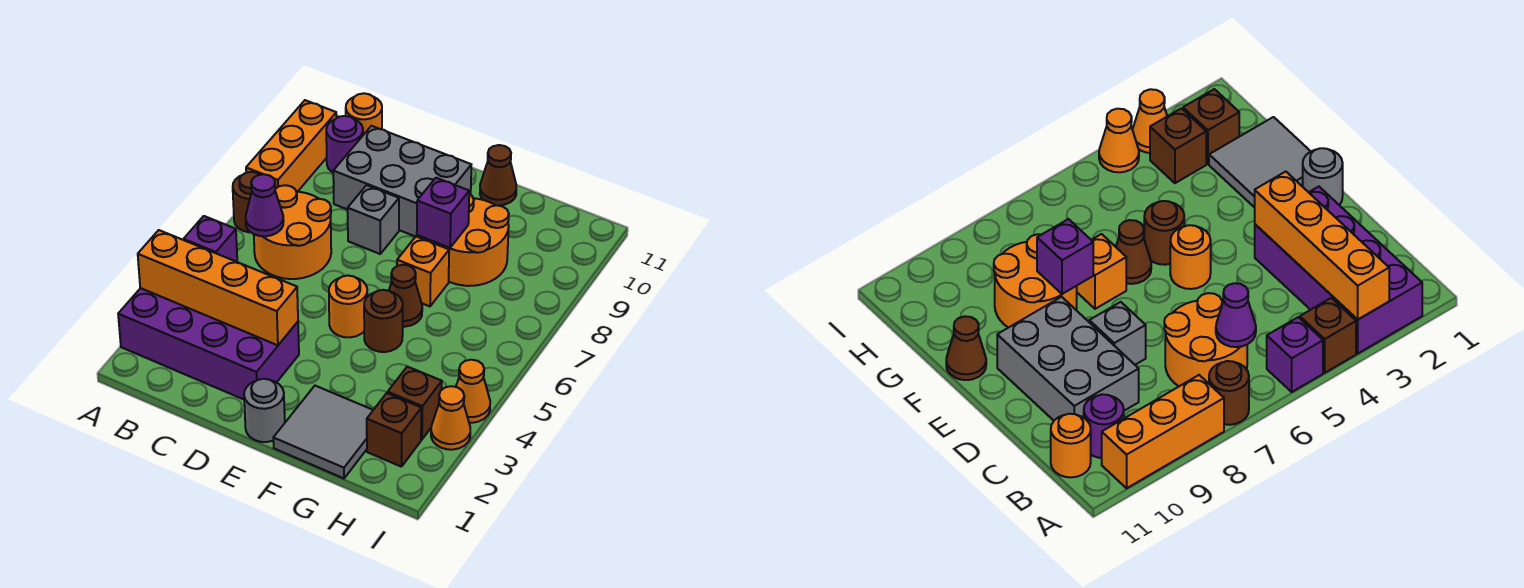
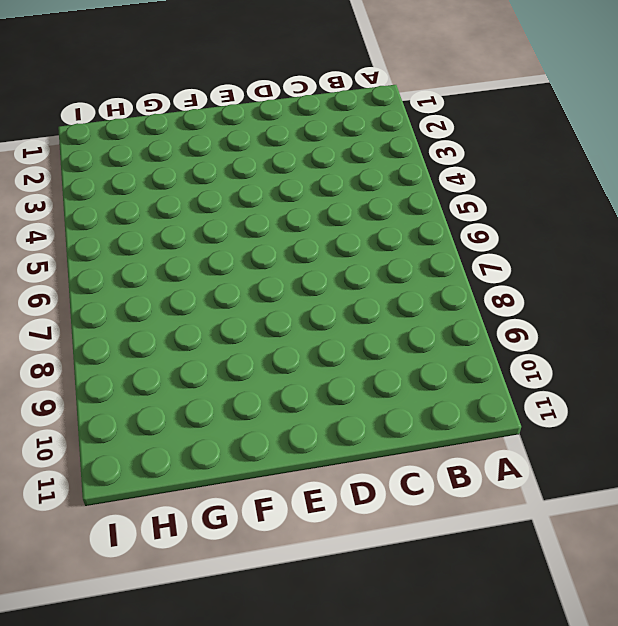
none -> purple 2x4 brick [118,288,299,399]
none -> brown 1x1 brick [1300,298,1356,373]
none -> purple 1x1 brick [184,216,237,262]

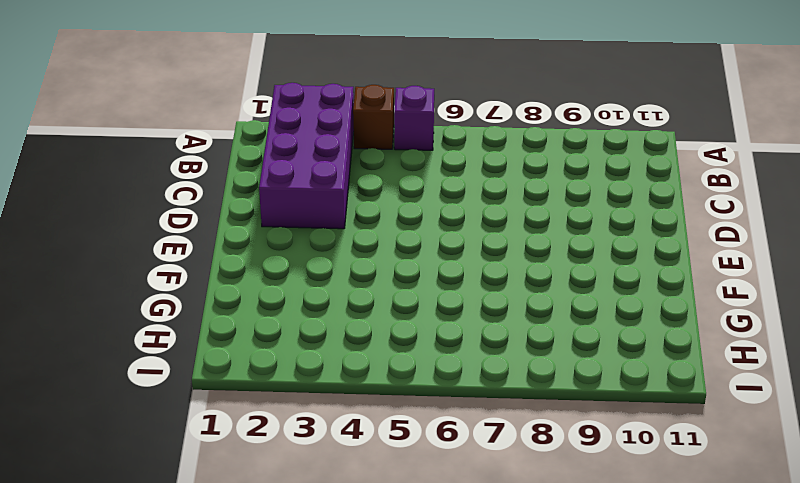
none -> brown 1x1 round brick [233,172,260,232]
none -> orange 1x3 brick [246,100,337,192]
none -> orange 2x2 round brick [254,185,331,279]

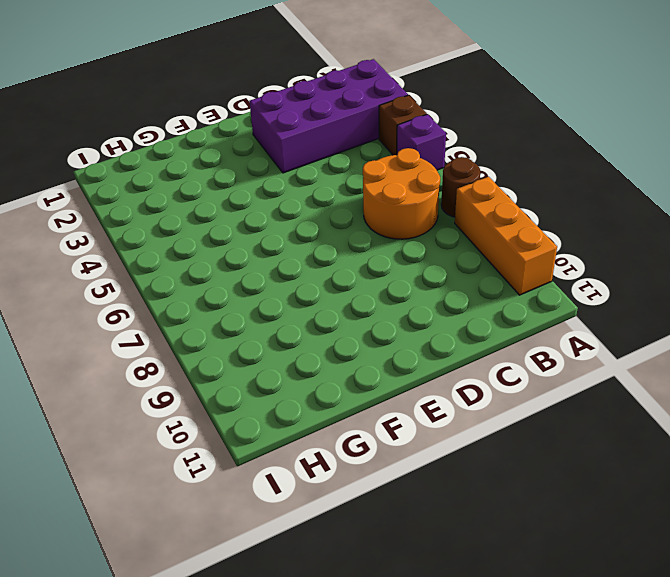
none -> purple 1x1 round brick [326,116,363,172]
none -> orange 1x1 round brick [346,93,382,135]
none -> grey 2x3 brick [333,126,471,242]

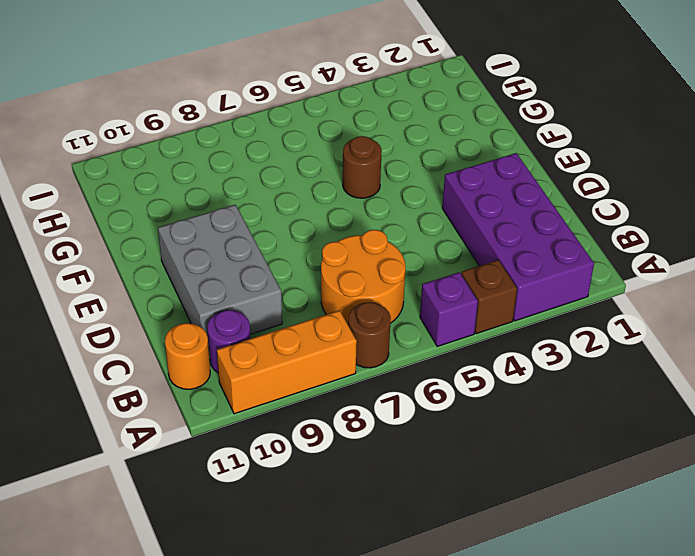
none -> grey 1x1 brick [348,185,399,254]
none -> grey 1x1 round brick [244,379,285,442]
none -> orange 1x1 round brick [329,276,367,337]

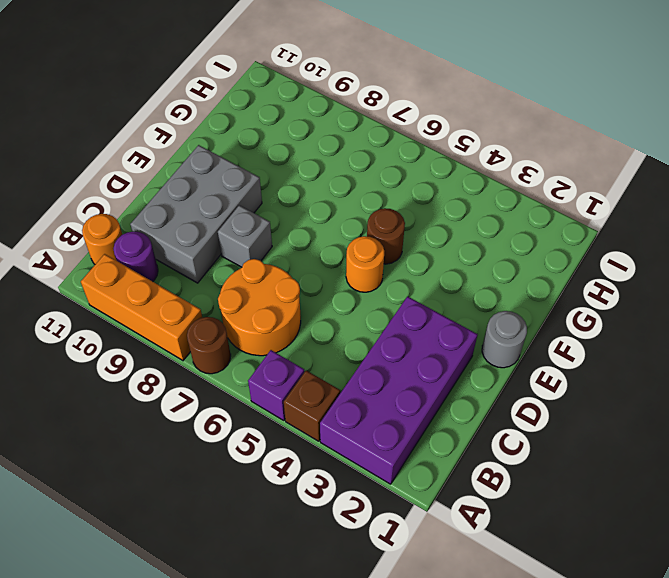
none -> grey 2x2 tile [273,386,373,478]
none -> brown 1x1 cone [389,265,422,327]
none -> orange 1x1 brick [397,237,449,306]

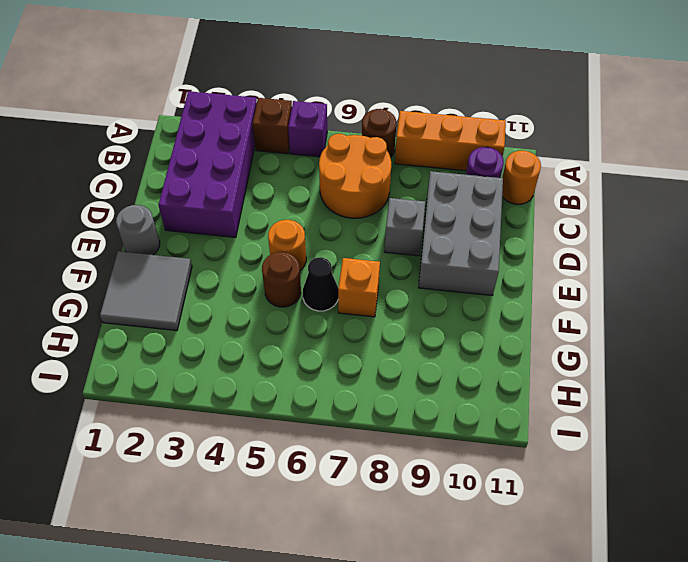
black 1x1 cone [303,257,338,311] -> brown 1x1 cone [389,265,422,327]
none -> orange 2x2 round brick [431,194,509,286]
none -> brown 1x1 cone [480,145,516,205]
none -> brown 1x1 brick [367,393,421,467]

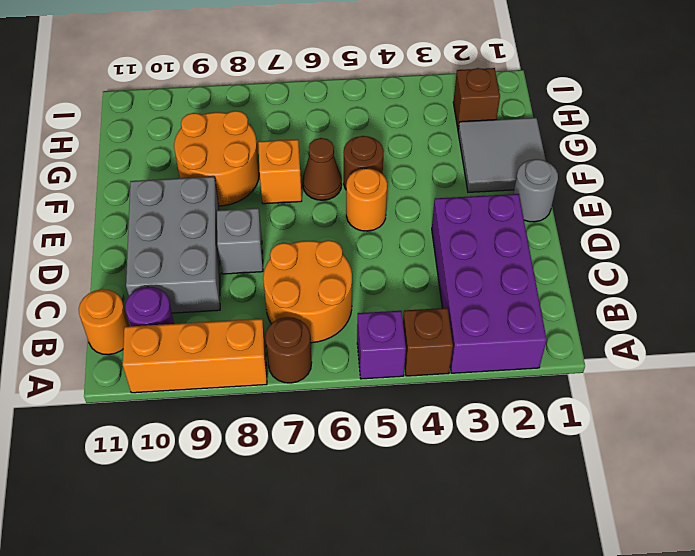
none -> brown 1x1 cone [480,145,516,205]
none -> brown 1x1 brick [388,367,442,439]
none -> orange 1x1 cone [431,386,470,450]

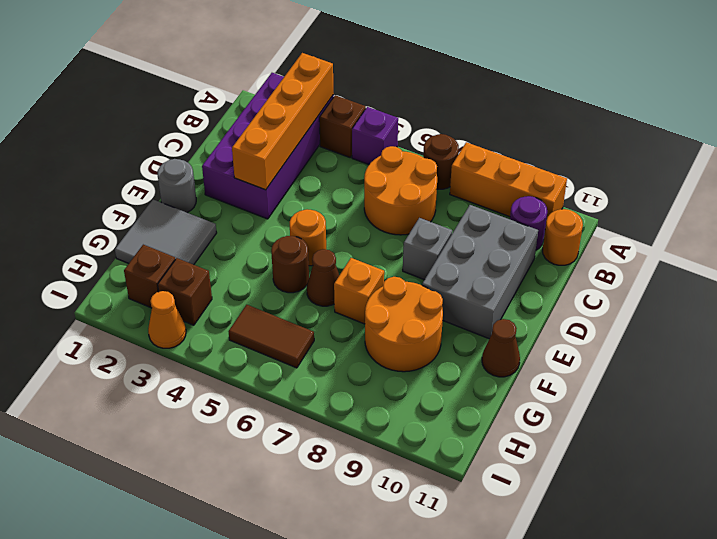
brown 1x2 tile [229,305,314,368] -> none
none -> orange 1x1 cone [456,360,490,423]
none -> purple 1x1 cone [246,174,284,236]
none -> purple 1x1 brick [417,178,469,248]

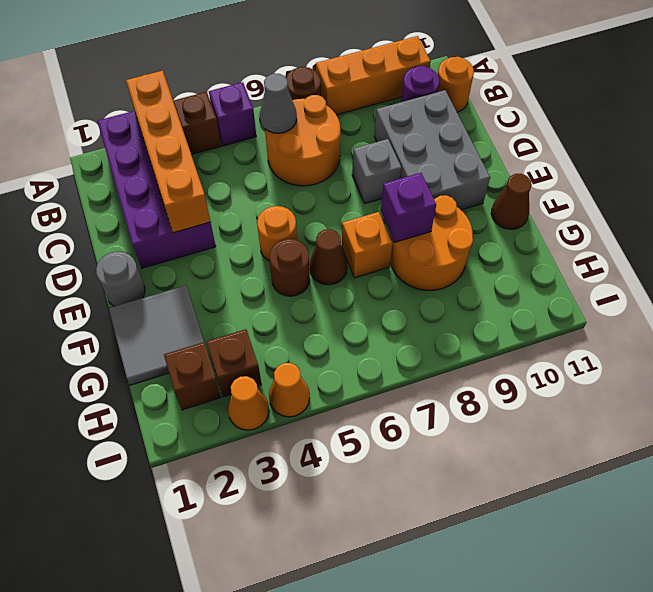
grey 1x1 cone [260,74,297,133] -> purple 1x1 cone [246,174,284,236]

